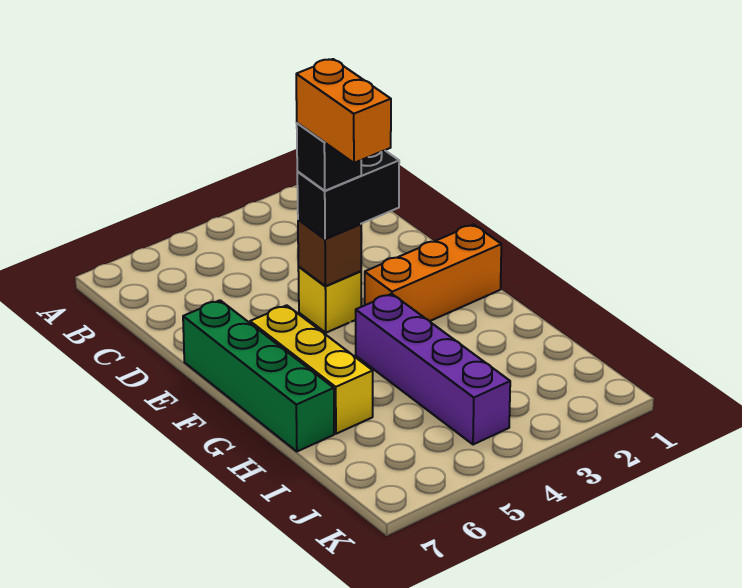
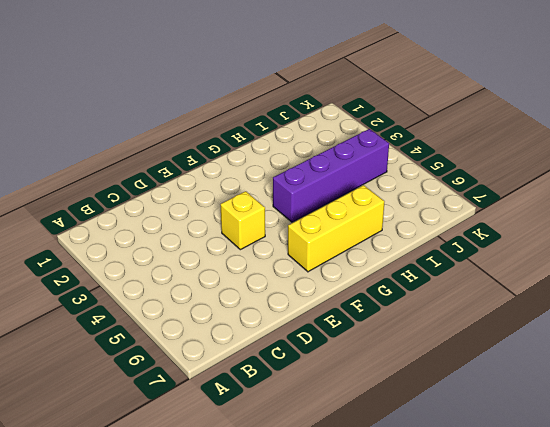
none -> green 1x4 brick [183,300,334,451]
none -> orange 1x3 brick [365,225,501,321]

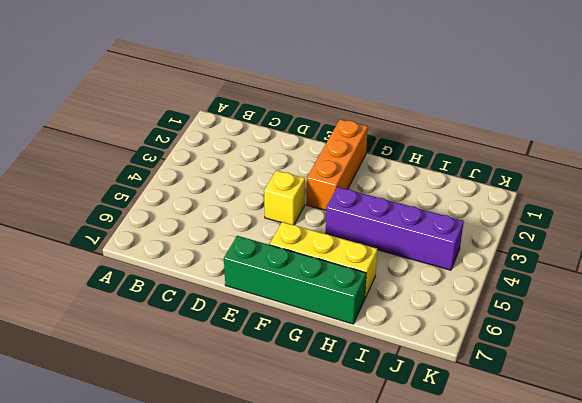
none -> brown 1x1 brick [298,219,361,286]
none -> black 1x2 brick [297,150,399,239]

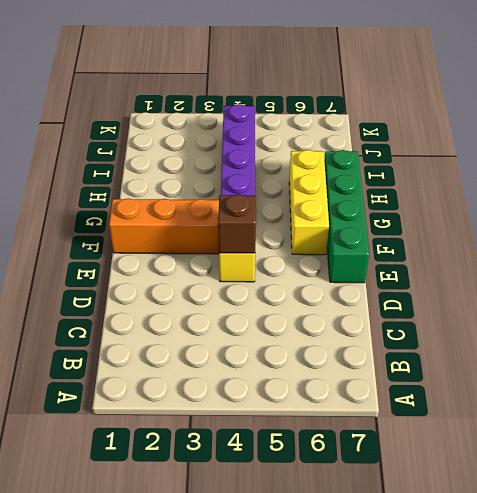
none -> black 1x2 brick [297,150,399,239]
none -> black 1x1 brick [297,123,361,191]

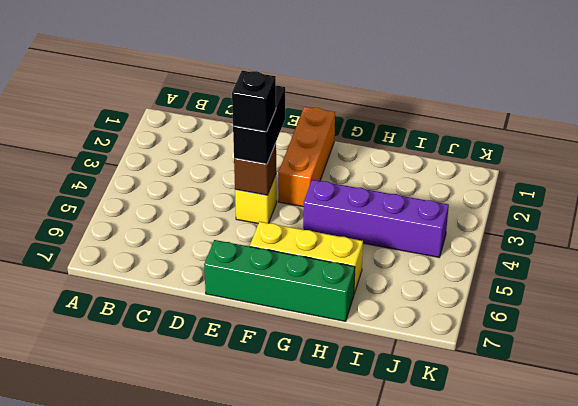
none -> orange 1x2 brick [296,59,391,163]

